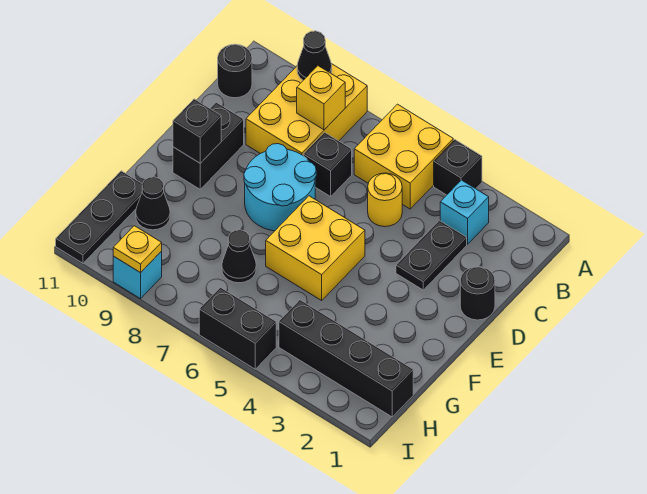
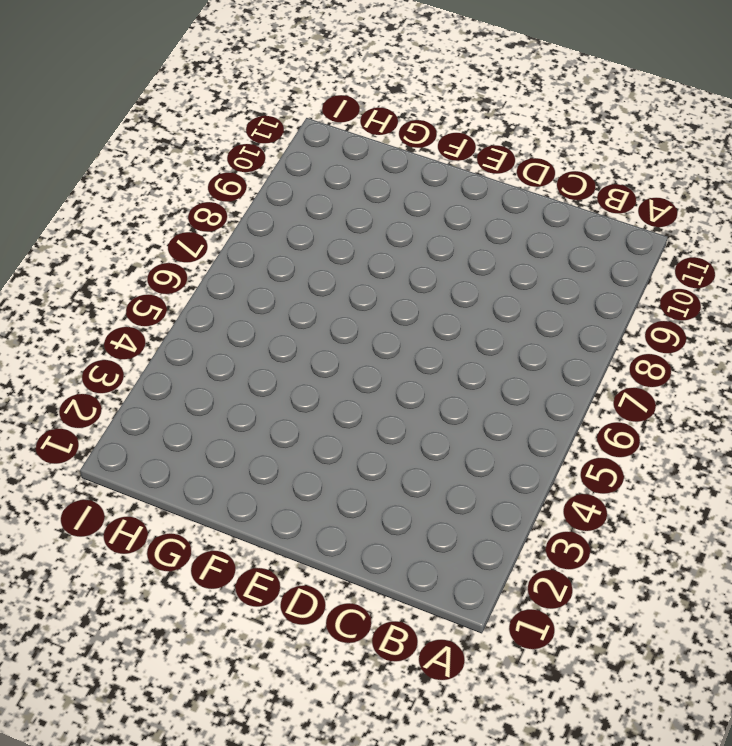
none -> black 1x1 brick [434,140,482,195]
none -> yellow 2x2 brick [354,104,453,209]
none -> yellow 2x3 brick [246,64,367,155]

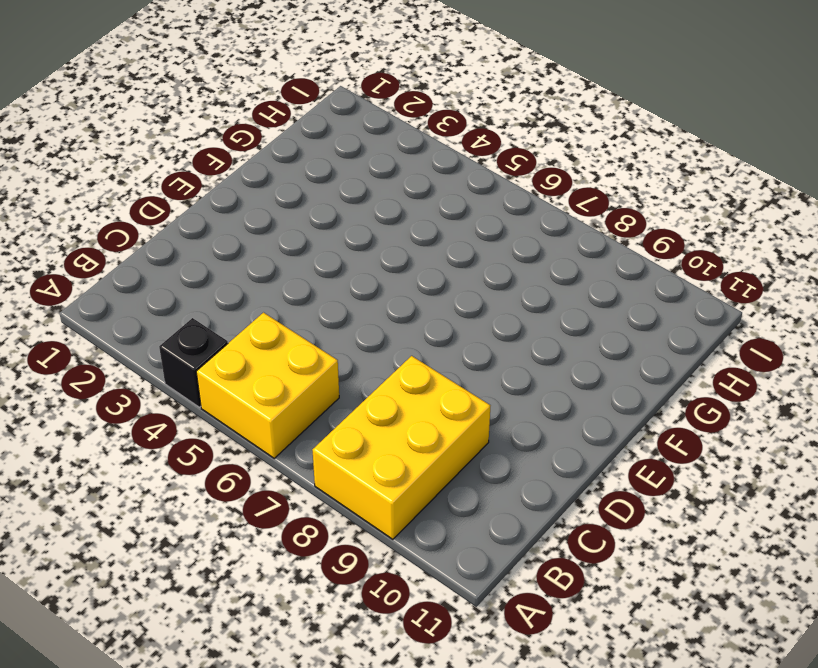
none -> cyan 1x1 brick [440,180,489,244]
none -> black 1x1 round brick [218,44,252,98]
none -> black 1x2 plate [396,220,467,290]

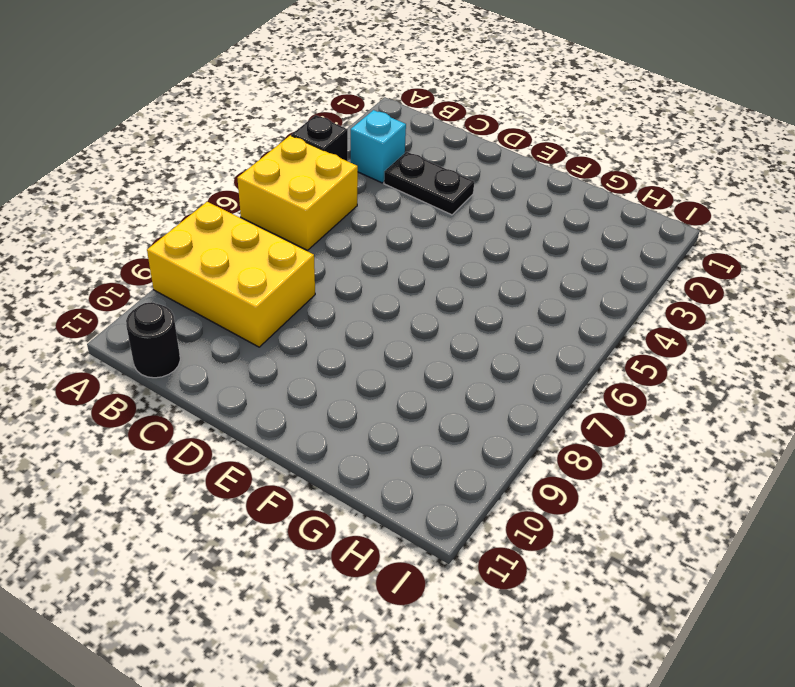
none -> yellow 1x1 round brick [368,173,402,227]
none -> black 1x1 brick [303,132,352,196]
none -> black 1x1 round brick [460,267,495,320]

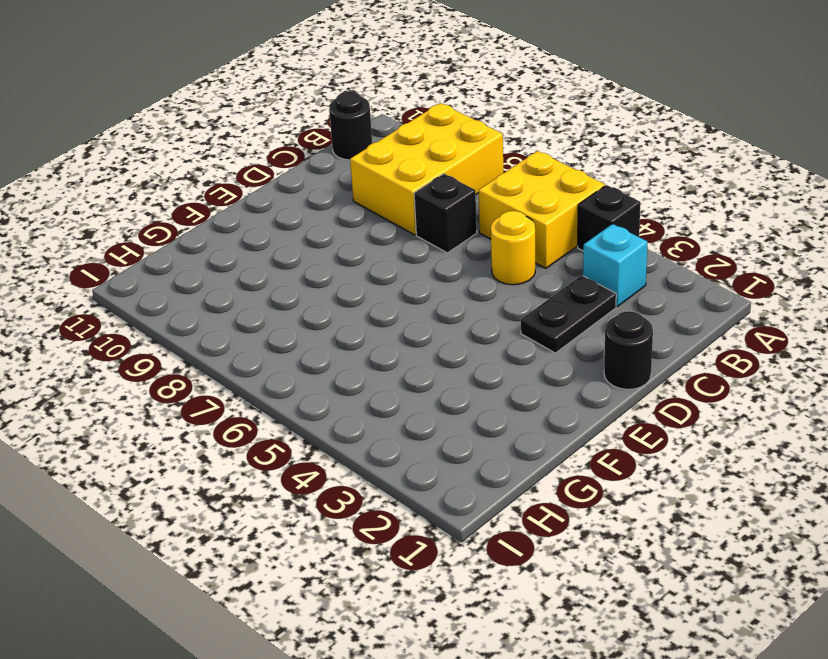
none -> cyan 2x2 round brick [244,144,316,231]
none -> black 1x2 brick [173,102,244,189]
none -> yellow 2x2 brick [266,196,365,300]

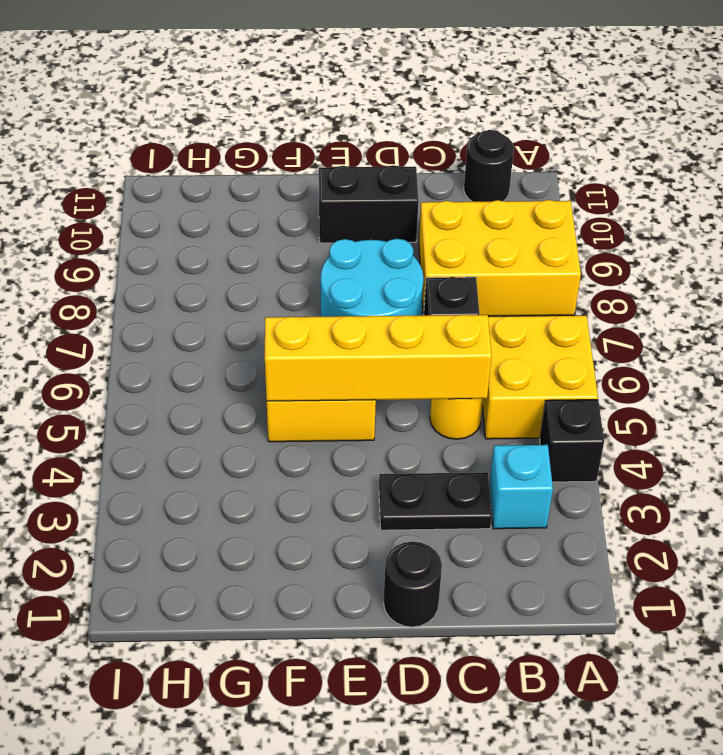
yellow 1x4 brick [265,315,492,401] -> none
none -> black 1x1 cone [222,230,256,283]
none -> black 1x1 cone [136,177,170,230]
none -> black 1x3 plate [56,171,142,263]

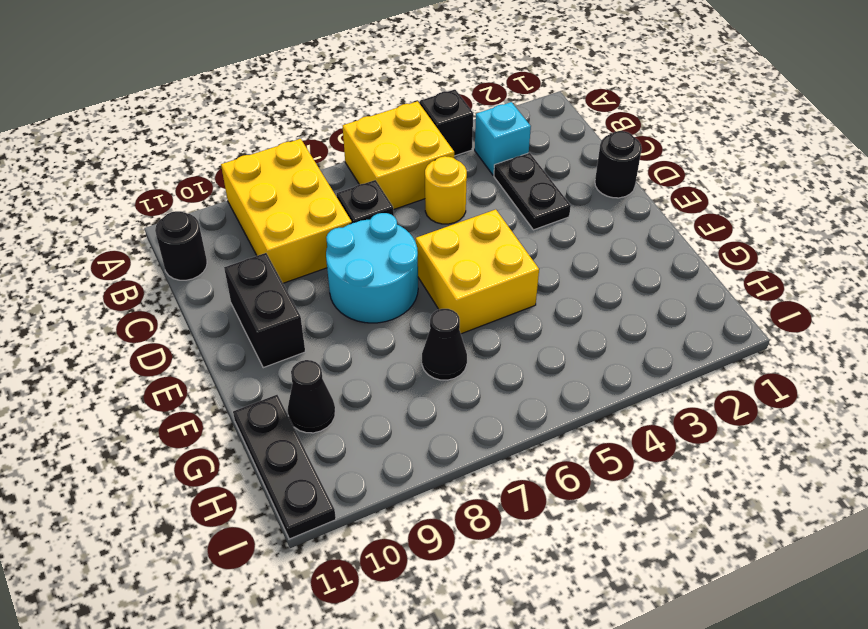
none -> black 1x4 brick [279,300,413,417]
none -> black 1x2 brick [199,287,276,369]
none -> cyan 1x1 brick [113,251,162,299]

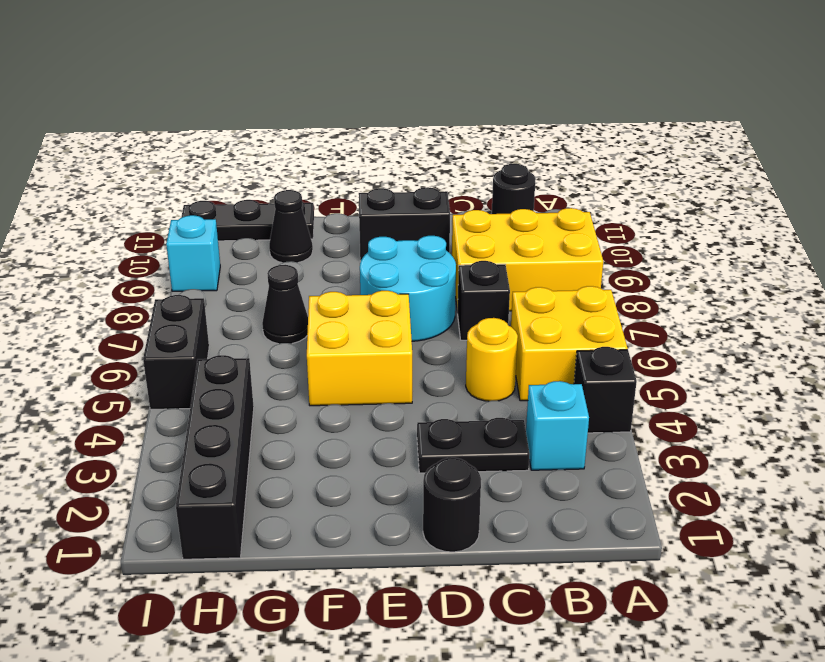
none -> black 1x1 cone [297,31,332,80]
none -> yellow 1x1 brick [297,66,345,130]
none -> black 1x1 brick [173,99,221,163]

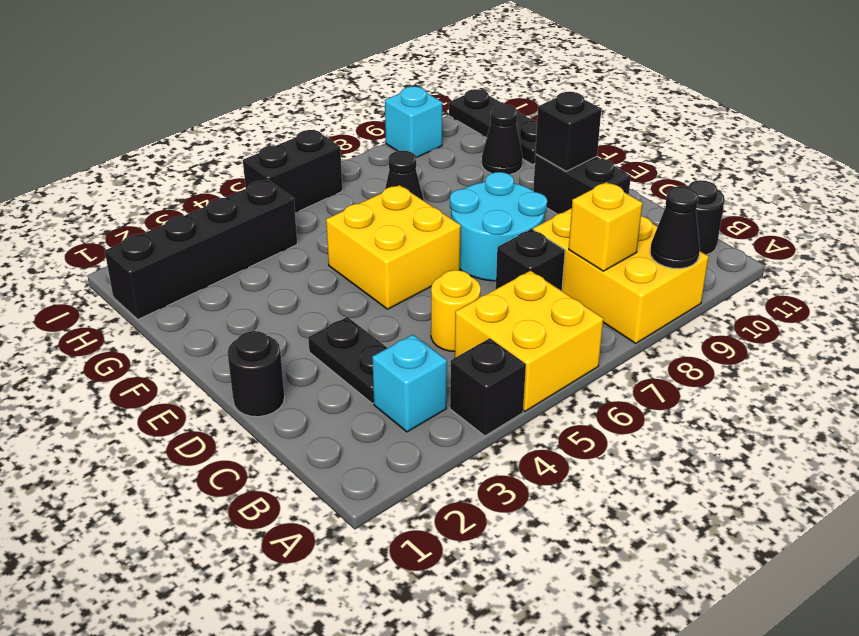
none -> yellow 1x1 plate [113,226,162,273]

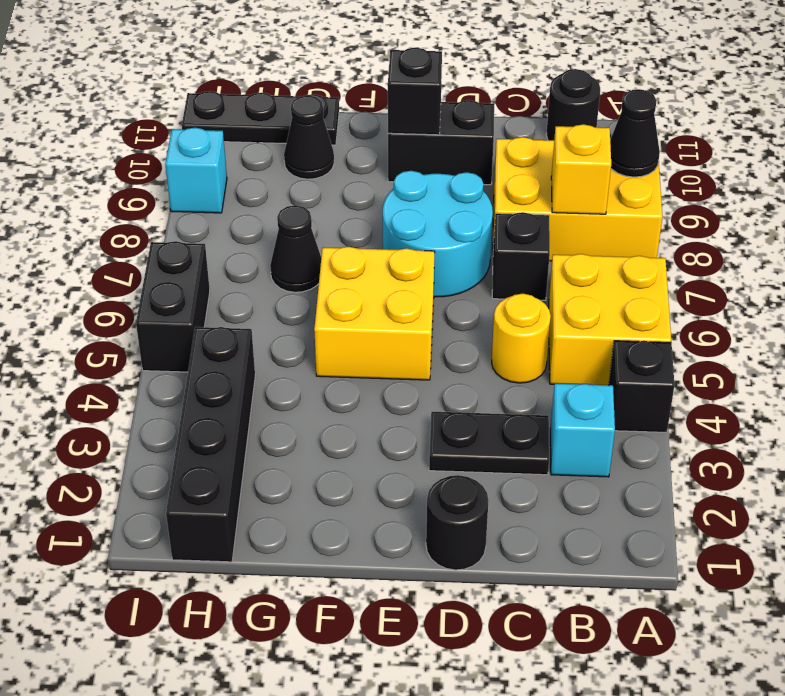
none -> yellow 1x1 plate [113,226,162,273]

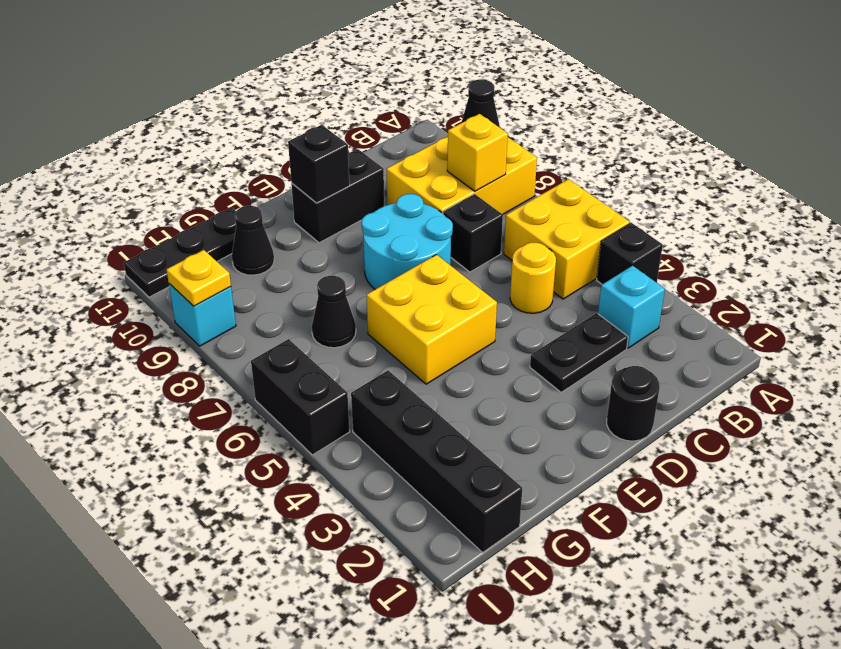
none -> black 1x1 round brick [218,44,252,98]

